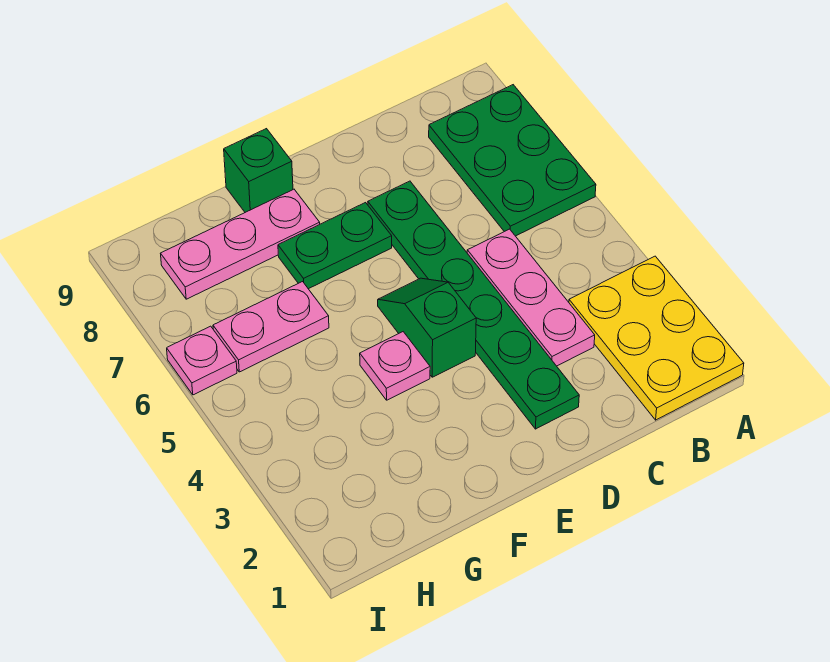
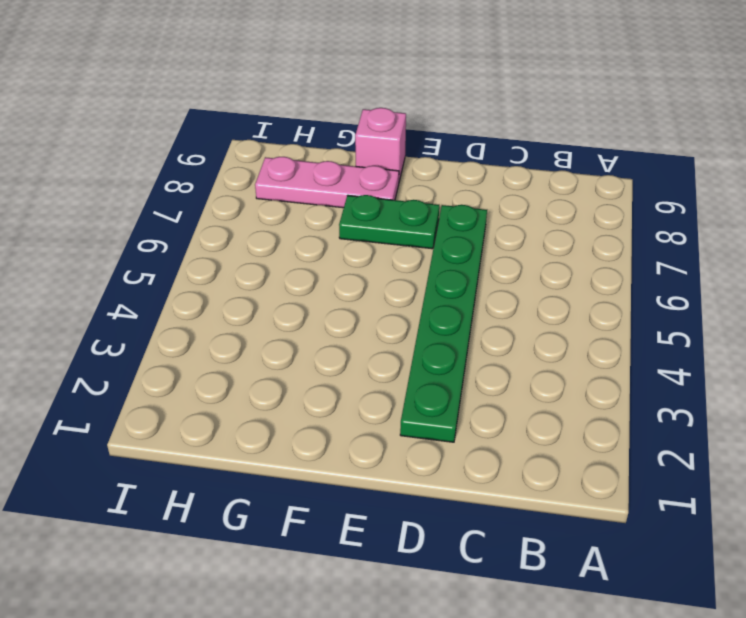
pink 1x1 brick [355,108,406,181] -> green 1x1 brick [224,129,293,212]
none -> yellow 2x3 plate [569,256,744,420]
none -> green 2x3 plate [429,85,596,236]

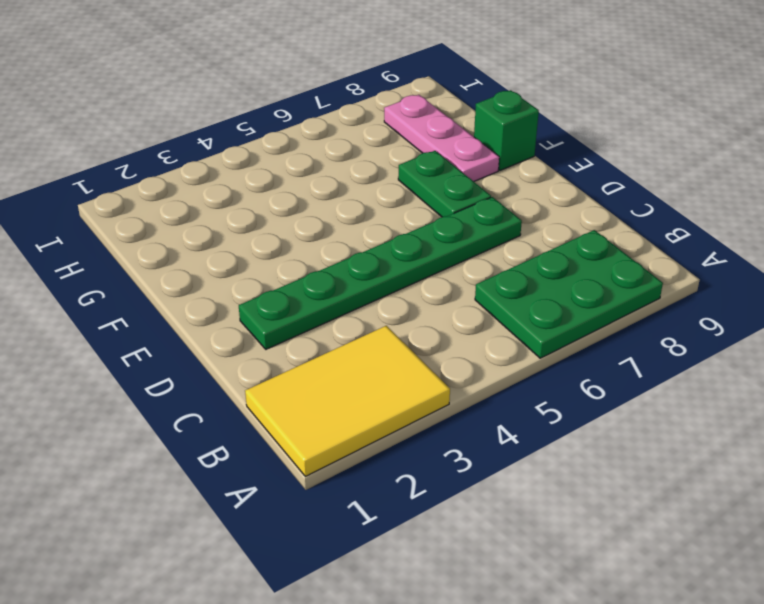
yellow 2x3 tile [245,326,450,477] -> yellow 2x3 plate [569,256,744,420]
none -> pink 1x3 plate [467,229,595,366]
none -> green 1x2 slope [378,278,476,377]

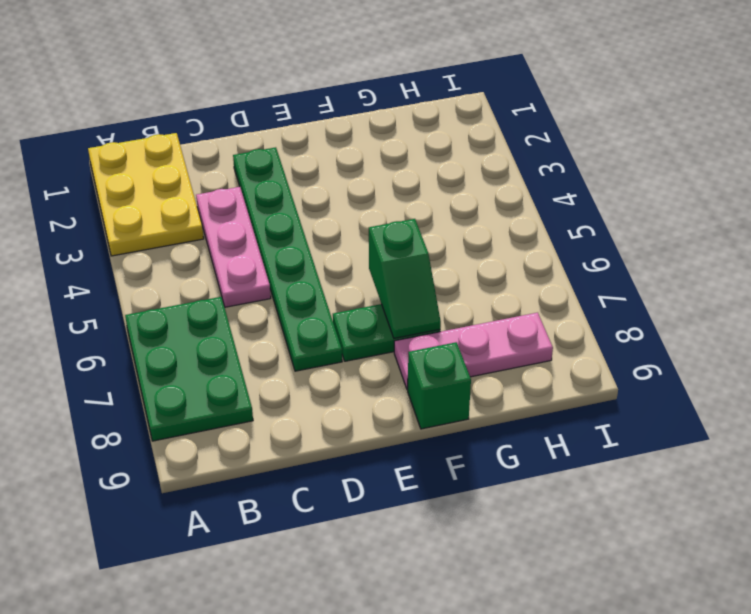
green 1x2 slope [369,219,441,338] -> green 1x2 slope moved to [378,278,476,377]
none -> pink 1x1 plate [360,332,430,400]
none -> pink 1x2 plate [213,282,329,372]

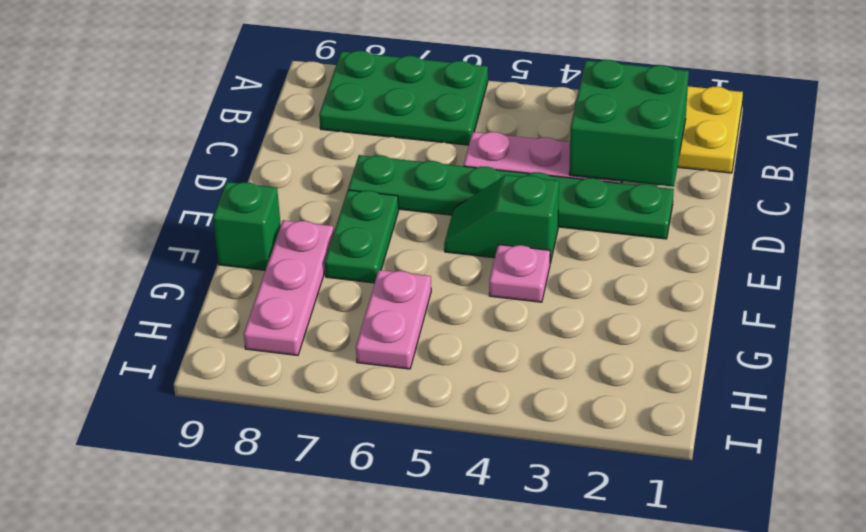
green 2x2 brick [569,60,689,187] -> none
none -> pink 1x1 plate [167,326,237,395]

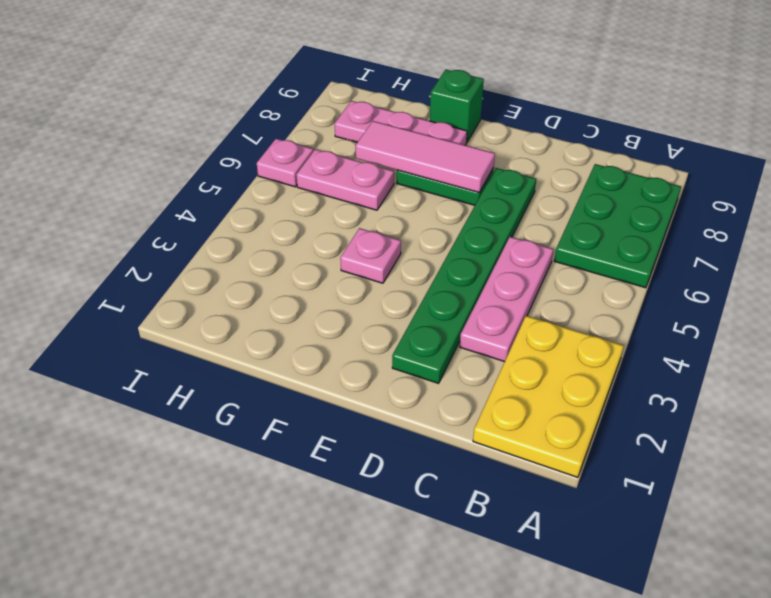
pink 1x3 tile [356,121,495,192] -> none
none -> green 1x2 slope [378,278,476,377]

